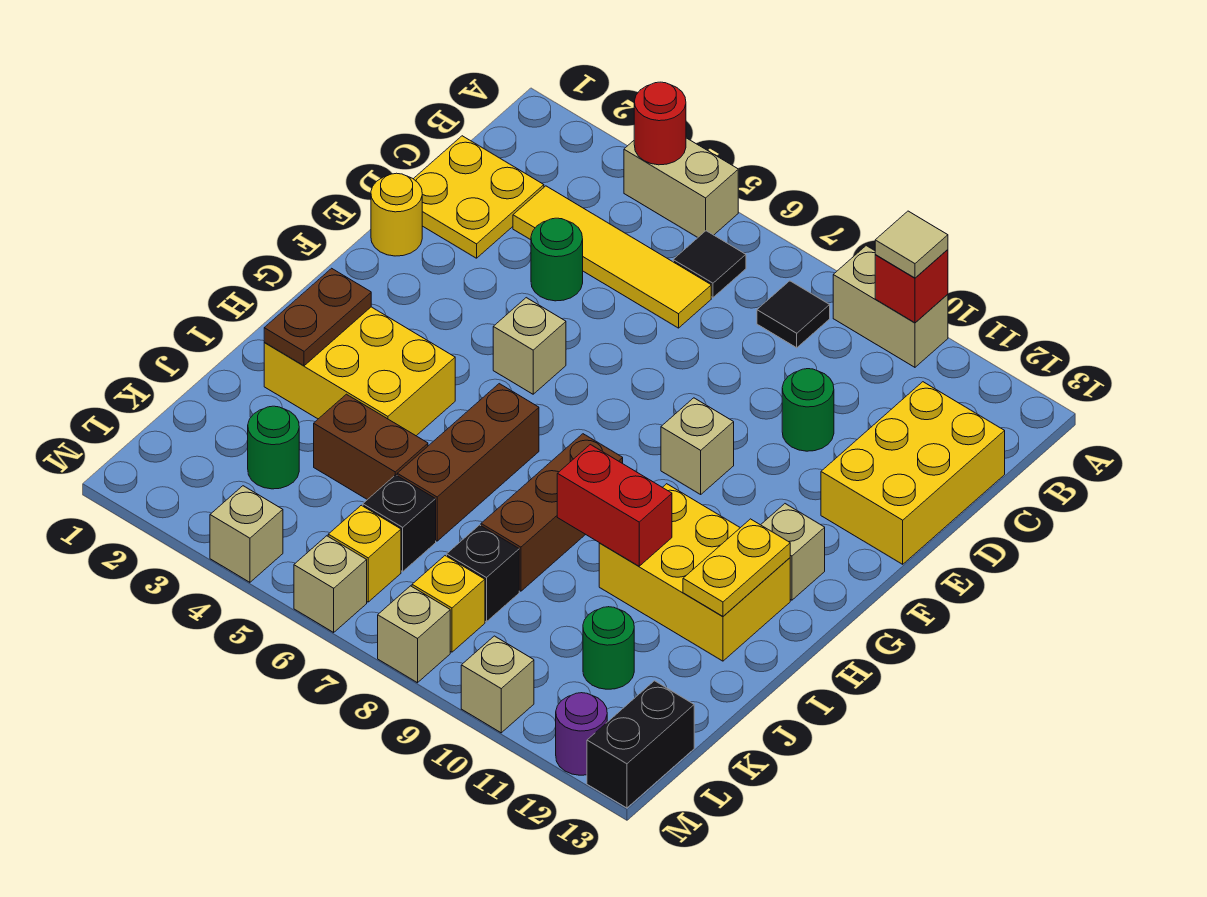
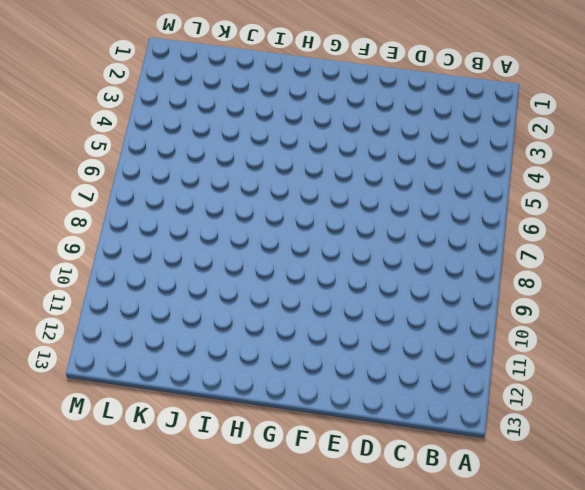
none -> tan 1x2 brick [624,138,738,237]
none -> tan 1x2 brick [833,246,948,367]
none -> black 1x1 tile [673,231,746,298]
none -> black 1x1 tile [757,281,830,348]

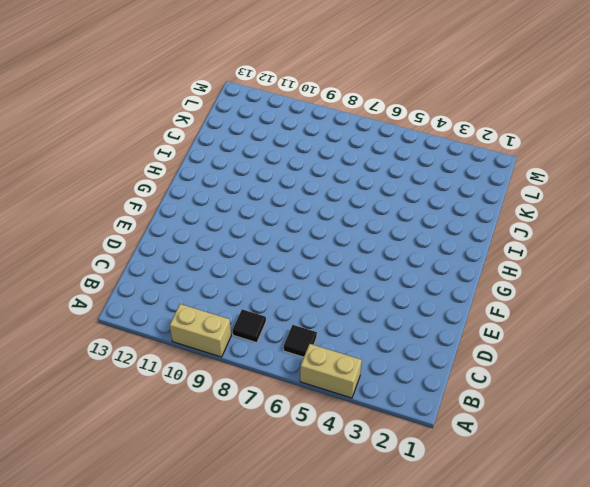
none -> yellow 2x2 plate [414,136,544,258]
none -> yellow 1x4 tile [513,186,711,328]
none -> yellow 2x3 brick [821,382,1005,564]
none -> green 1x1 round brick [531,218,583,301]

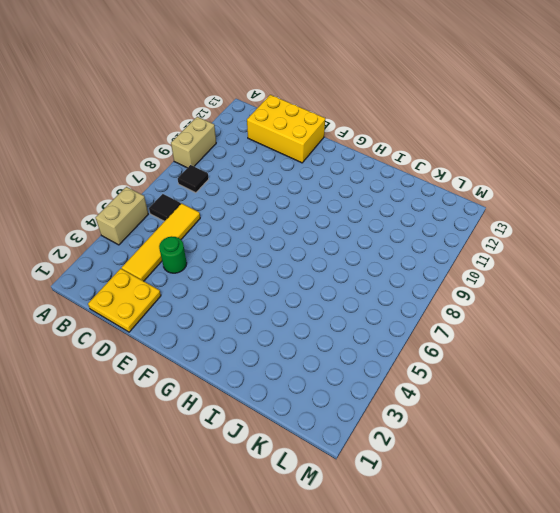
none -> green 1x1 round brick [782,369,834,451]
none -> yellow 1x1 round brick [371,173,422,256]
none -> tan 1x1 brick [493,298,566,394]
none -> tan 1x1 brick [661,398,734,494]

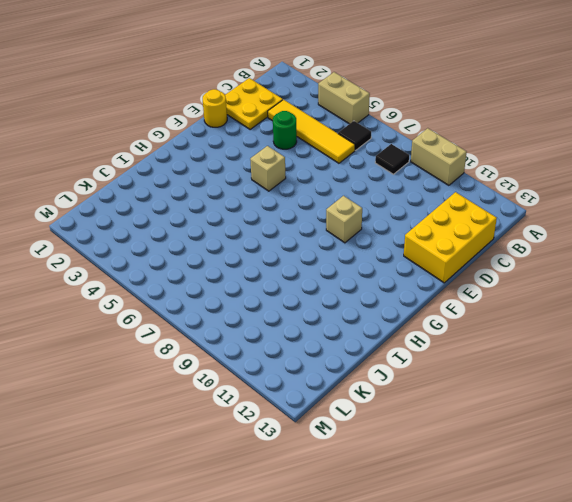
none -> green 1x1 round brick [782,369,834,451]
none -> tan 1x1 brick [761,504,825,600]
none -> yellow 2x3 brick [264,307,455,436]
none -> brown 1x3 brick [397,384,539,541]

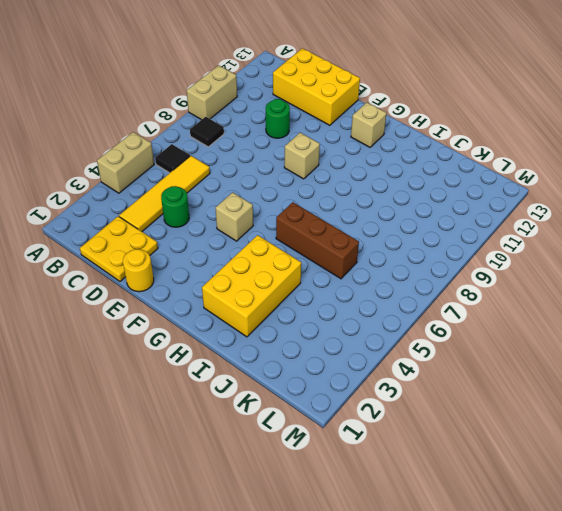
none -> brown 1x3 brick [481,434,623,591]
none -> yellow 2x3 brick [599,484,790,661]
none -> brown 1x2 brick [314,394,428,500]
none -> green 1x1 round brick [248,406,299,489]

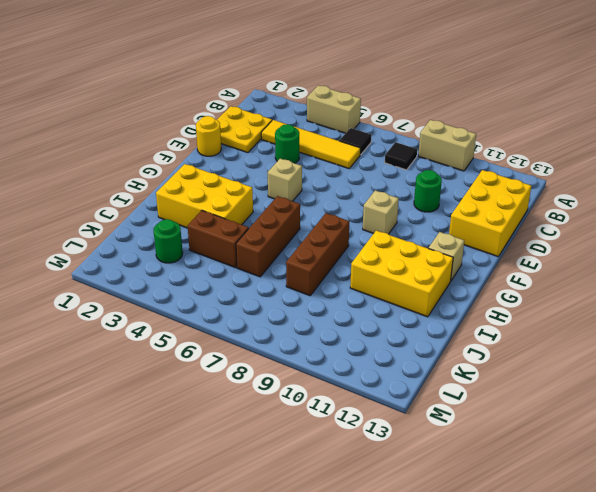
none -> black 1x1 brick [363,475,436,572]
none -> black 1x1 brick [447,525,519,622]
none -> green 1x1 round brick [583,607,634,689]
none -> yellow 1x1 brick [328,505,401,602]

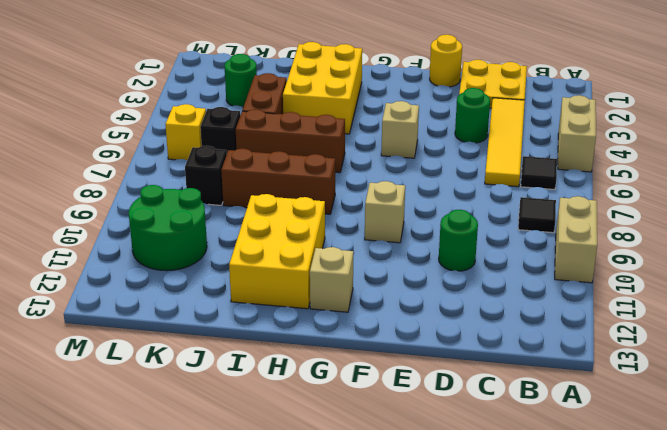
green 2x2 round brick [129,185,207,271] -> green 1x1 round brick [583,607,634,689]
none -> yellow 2x3 brick [821,382,1005,564]
none -> yellow 1x1 brick [412,556,485,652]
none -> black 1x2 brick [587,681,694,808]
none -> tan 1x1 brick [210,486,283,582]

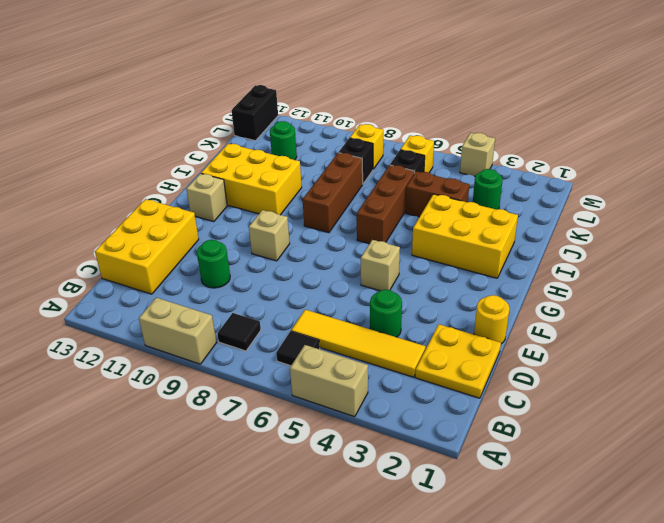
none -> tan 1x1 brick [294,536,367,632]
none -> tan 1x1 brick [378,586,450,683]
none -> tan 1x1 brick [461,636,534,733]
none -> purple 1x1 round brick [556,693,607,775]

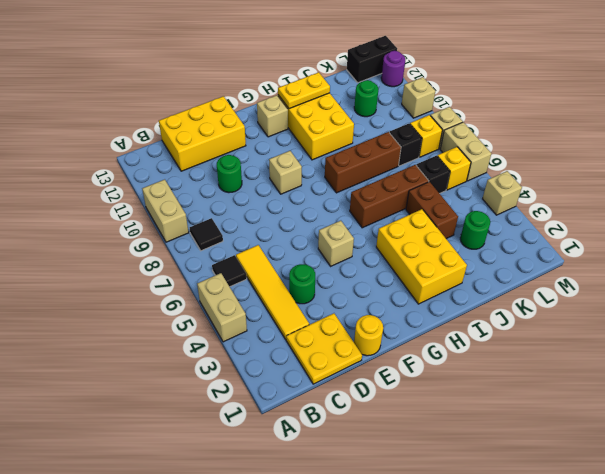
tan 1x2 brick [440,122,491,181] -> tan 1x1 brick [294,536,367,632]
none -> red 1x1 round brick [634,82,686,165]
none -> red 1x1 brick [875,250,948,323]
none -> brown 1x2 plate [264,268,371,366]
none -> red 1x2 brick [557,444,672,566]

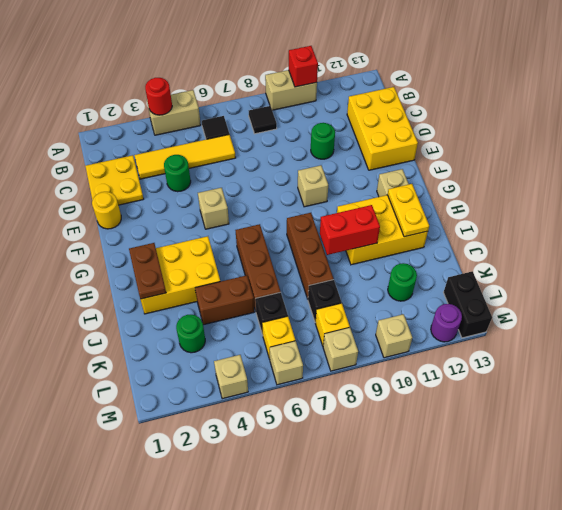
none -> tan 1x1 tile [875,211,948,278]

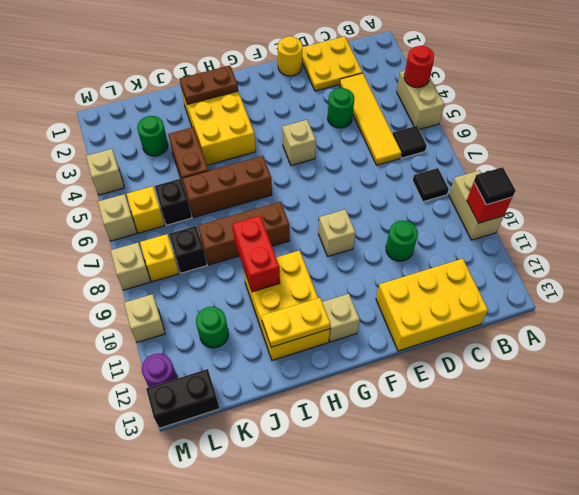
black 1x1 tile [474,167,516,205] -> tan 1x1 tile [875,211,948,278]

